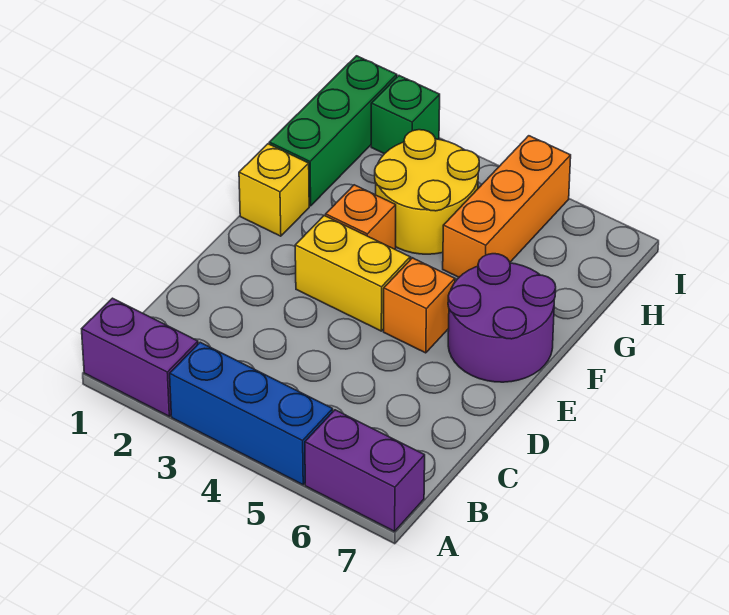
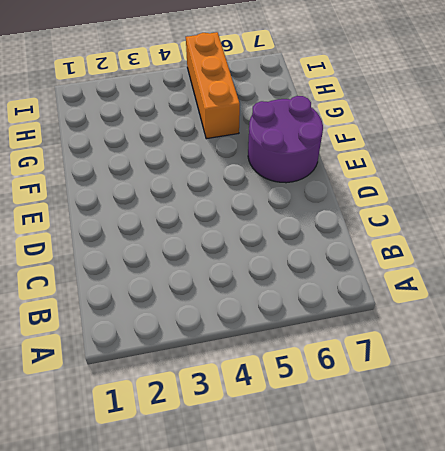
none -> purple 1x2 brick [82,298,198,416]
none -> blue 1x3 brick [170,342,333,485]
none -> purple 1x2 brick [305,410,425,531]

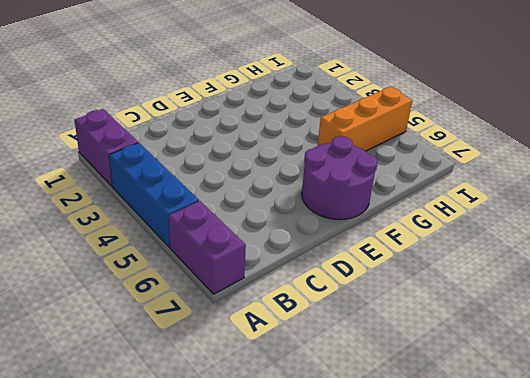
none -> yellow 1x2 brick [295,216,410,331]
none -> orange 1x1 brick [384,258,455,353]
none -> yellow 1x1 brick [239,144,309,236]

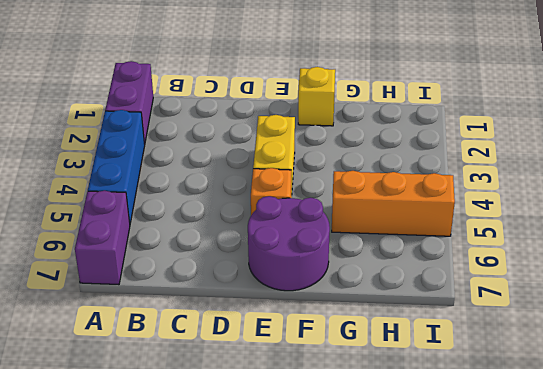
none -> orange 1x1 brick [326,185,396,249]
none -> green 1x3 brick [269,56,397,206]
none -> yellow 2x2 round brick [375,130,479,254]

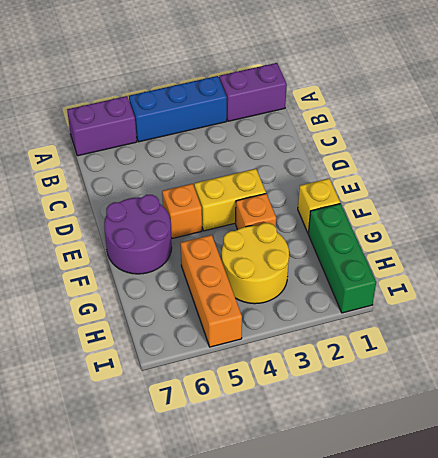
none -> green 1x1 brick [371,76,440,154]

